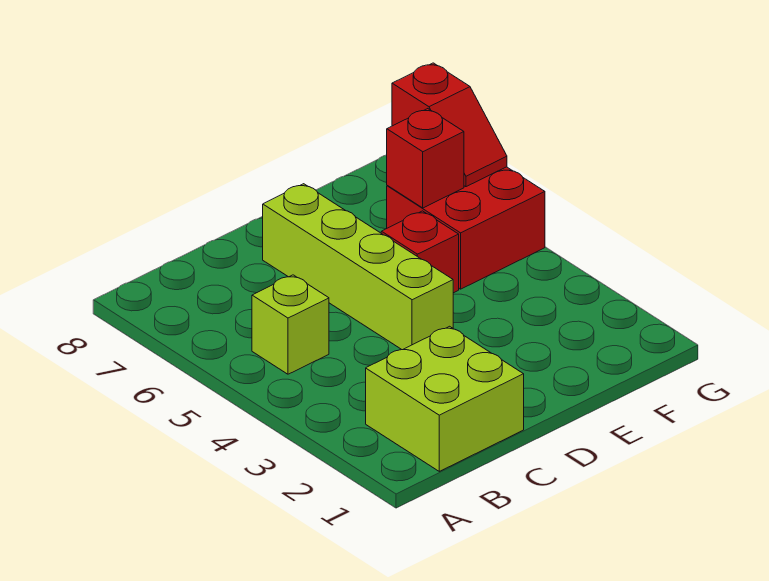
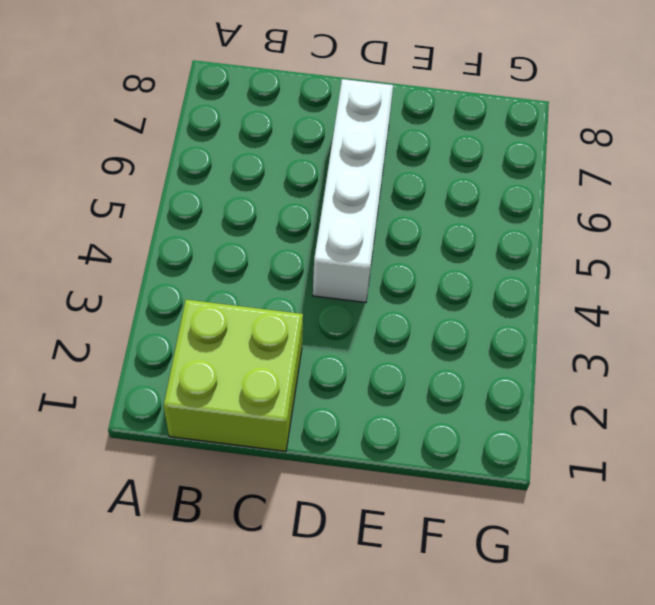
white 1x4 brick [313,79,393,302] -> lime 1x4 brick [263,184,453,350]
none -> lime 1x1 brick [252,275,329,374]
none -> red 1x1 brick [381,211,459,293]

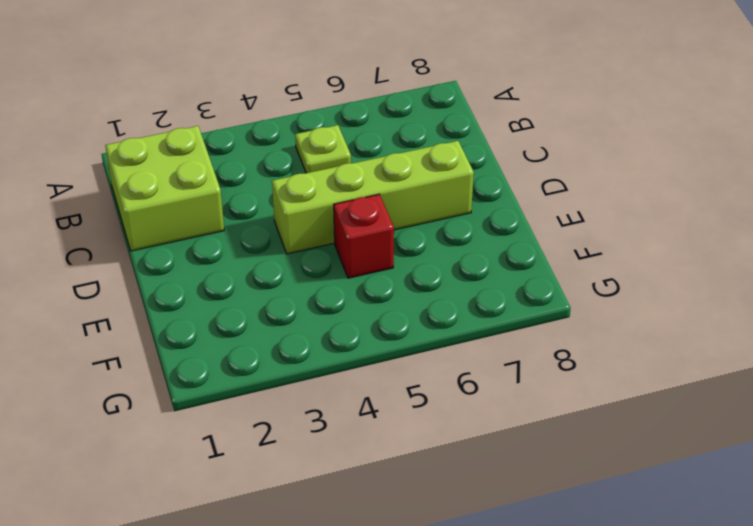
lime 1x1 plate [295,125,351,173] -> lime 1x1 brick [252,275,329,374]
none -> red 2x2 brick [387,167,545,289]
none -> red 1x1 brick [387,109,464,208]

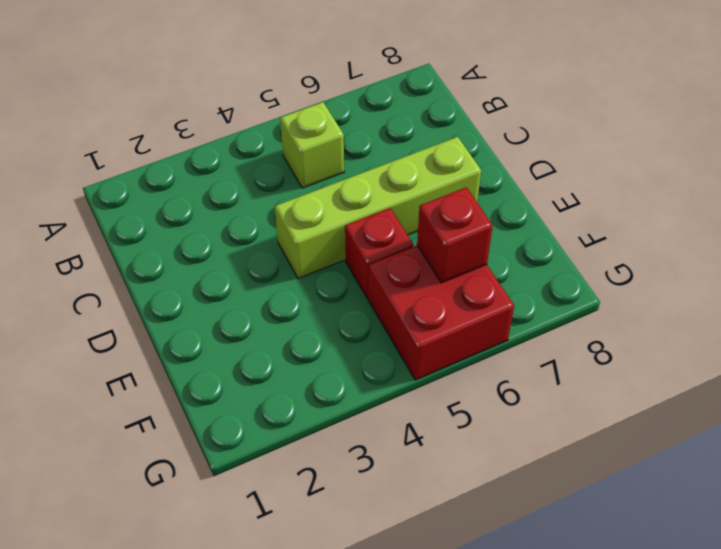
none -> lime 2x2 brick [366,326,524,471]
none -> red 1x2 slope [392,63,507,187]

